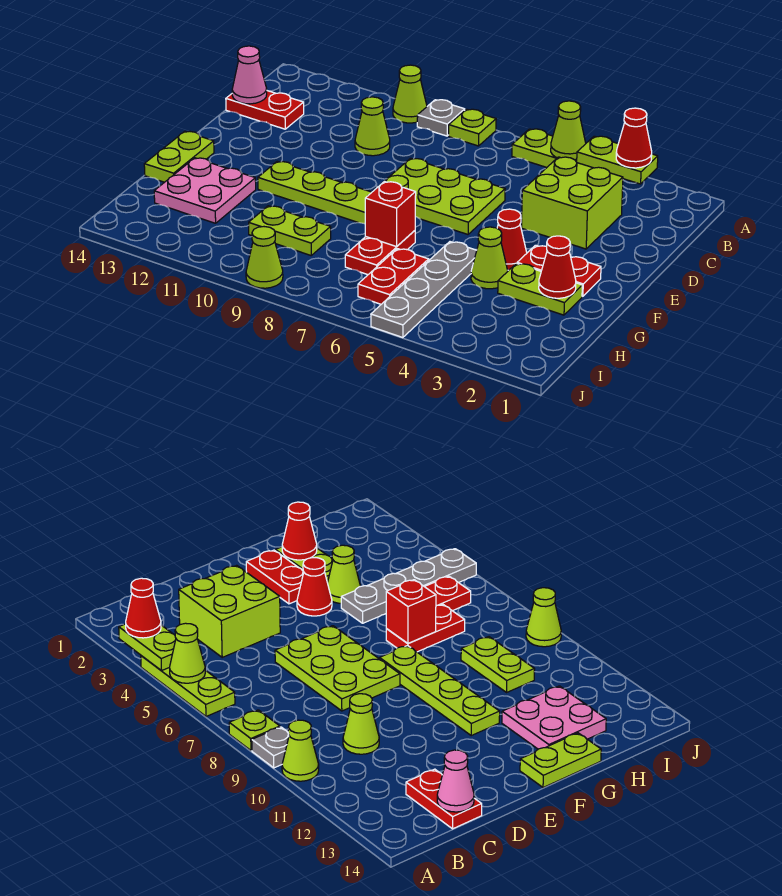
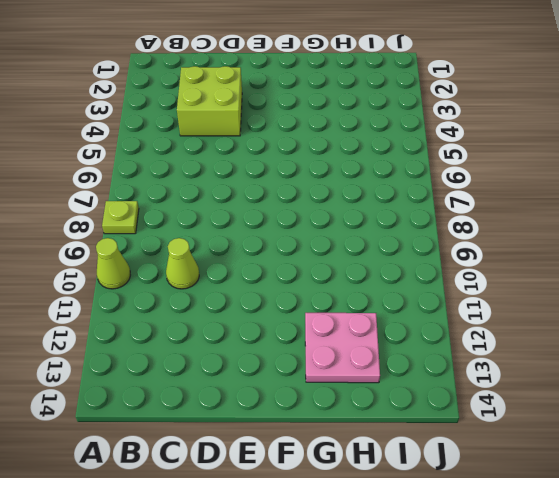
none -> lime 1x3 plate [512,129,577,167]
none -> grey 1x1 plate [417,100,465,136]
none -> red 1x2 plate [226,91,304,129]

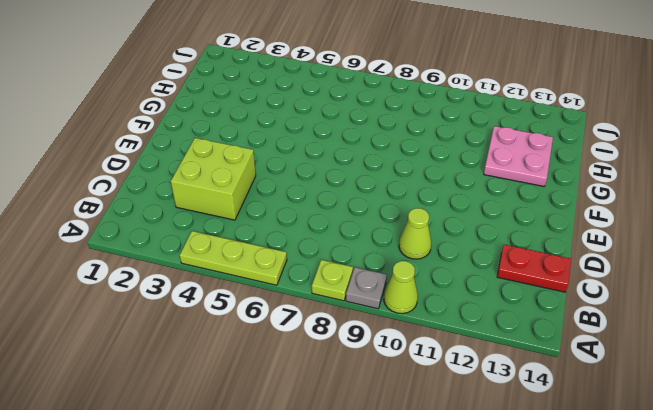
none -> lime 2x3 plate [379,158,505,234]
none -> red 1x2 plate [517,245,601,296]
none -> red 1x1 cone [497,209,527,270]

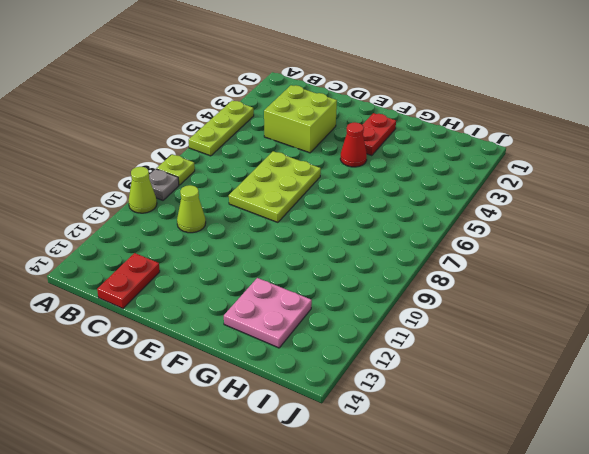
none -> lime 1x4 plate [258,161,372,224]
none -> lime 1x2 plate [144,131,214,182]
none -> lime 1x2 plate [498,263,582,315]

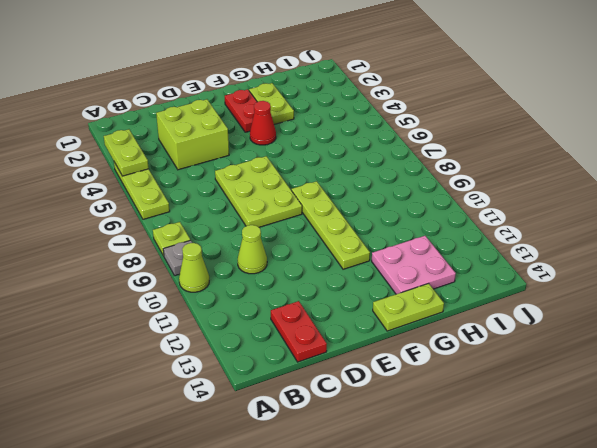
none -> lime 1x1 cone [471,227,508,289]
none -> grey 1x4 plate [371,242,477,338]
none -> red 1x2 plate [345,231,415,275]

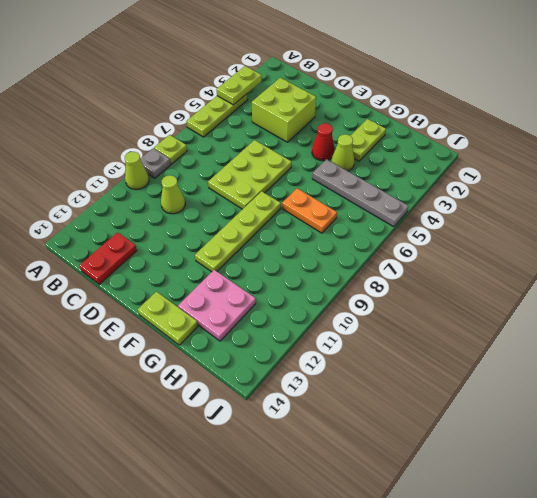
orange 1x2 plate [282,188,337,233] -> red 1x2 plate [345,231,415,275]
none -> red 1x2 plate [517,245,601,296]
none -> red 1x2 plate [358,249,429,304]
none -> lime 1x2 plate [249,206,331,255]

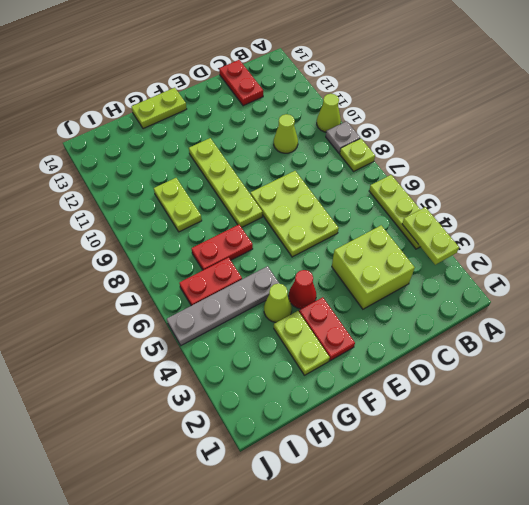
none -> pink 2x2 plate [154,158,256,223]
none -> lime 1x1 cone [246,227,283,288]
none -> lime 1x1 cone [551,101,586,160]

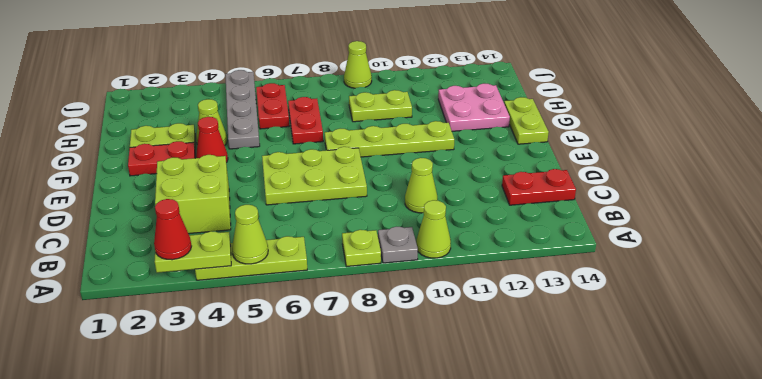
none -> pink 1x1 cone [232,46,267,104]
none -> red 1x1 cone [539,236,576,298]
none -> red 1x1 brick [365,181,416,247]

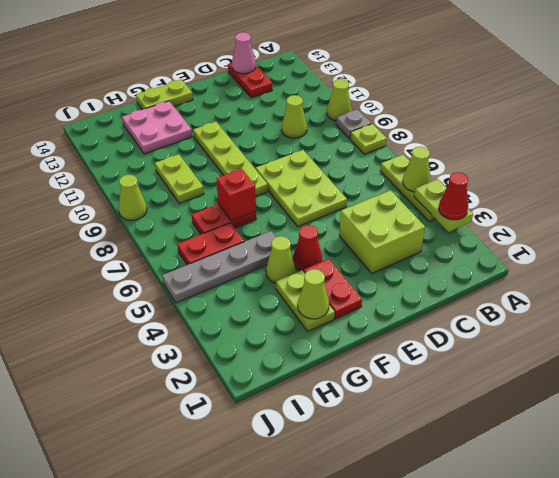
lime 1x1 cone [298,269,329,319] -> red 1x1 cone [539,236,576,298]

